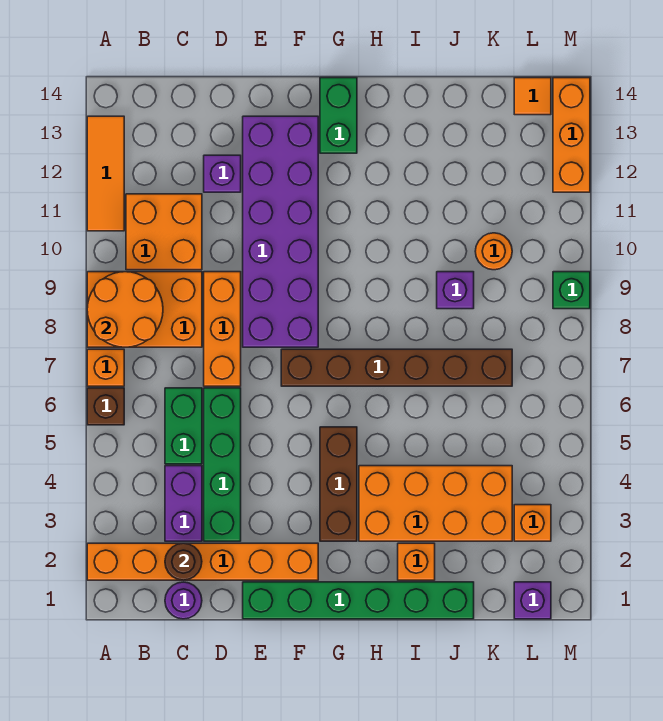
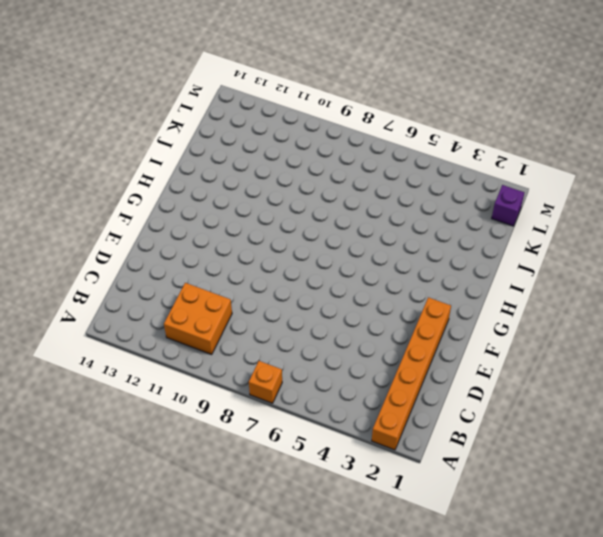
none -> brown 1x1 brick [87,388,124,425]
none -> orange 2x3 brick [87,272,202,347]
none -> orange 1x3 tile [87,116,124,231]

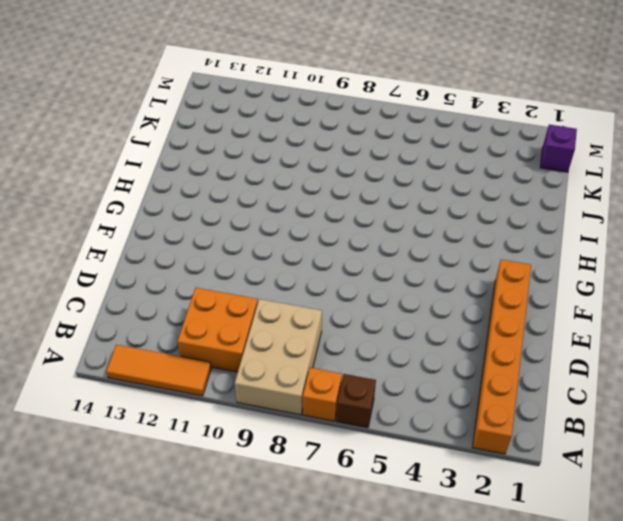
tan 2x3 brick [235,299,322,415] -> orange 2x3 brick [87,272,202,347]
none -> purple 1x1 round brick [165,582,202,619]
none -> purple 1x2 brick [165,466,202,541]
none -> green 1x2 brick [165,388,202,464]

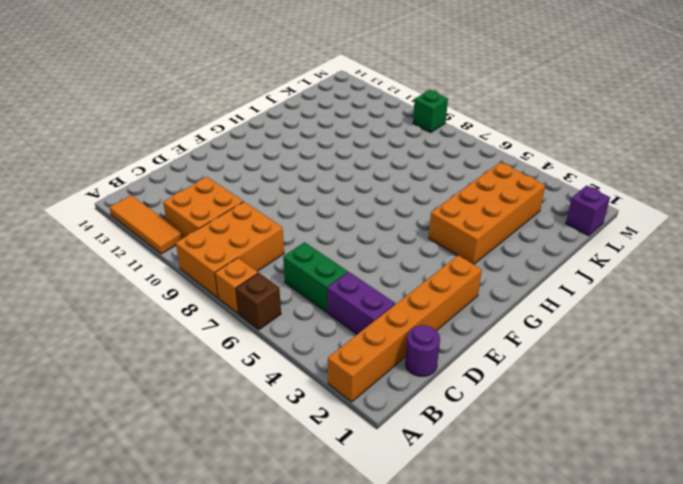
none -> green 1x4 brick [204,388,241,541]
none -> orange 1x3 brick [204,272,241,386]
none -> purple 1x1 brick [204,155,241,192]

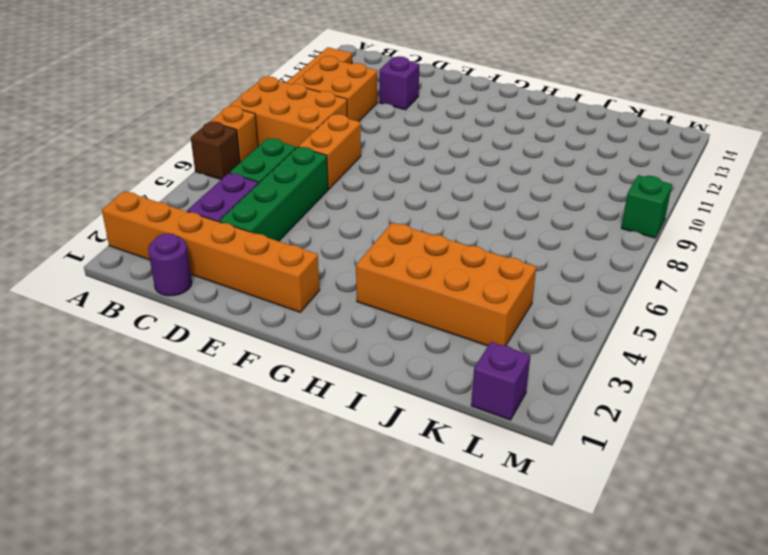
orange 1x2 brick [298,114,361,189] -> orange 1x3 brick [204,272,241,386]
none -> green 1x6 brick [243,582,474,619]
none -> purple 2x6 brick [243,116,318,347]
none -> brown 1x6 brick [281,349,512,386]

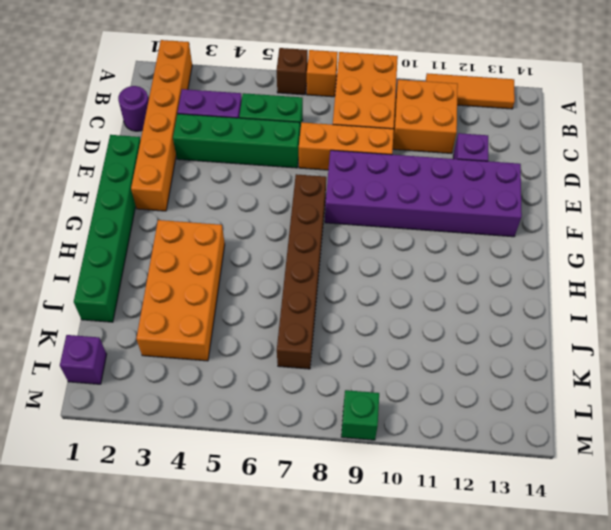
none -> brown 1x3 brick [320,427,357,541]
none -> green 1x2 brick [320,78,357,153]
none -> orange 1x1 brick [398,543,435,580]

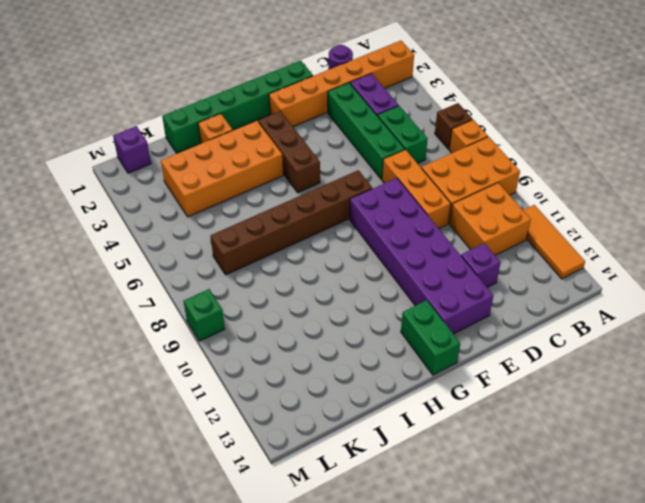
none -> purple 1x1 brick [437,272,474,309]
none -> orange 1x1 round brick [475,233,512,270]
none -> orange 1x1 brick [514,505,551,541]

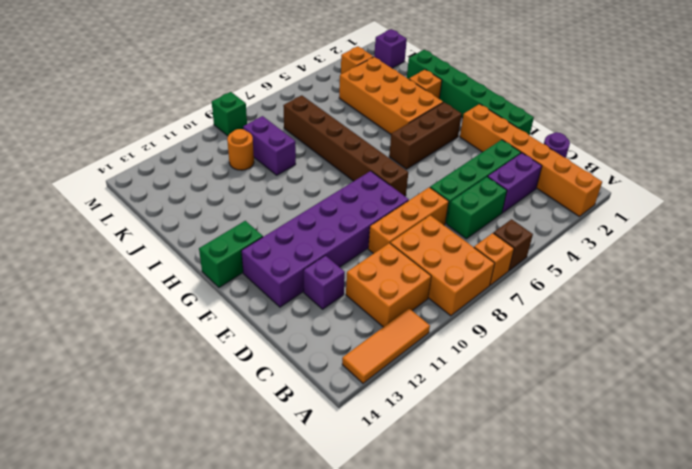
purple 1x2 brick [243,116,296,175] -> purple 1x1 brick [437,272,474,309]
none -> orange 1x1 tile [514,78,551,115]
none -> orange 1x3 brick [553,78,590,192]
none -> orange 2x2 round brick [87,272,163,347]

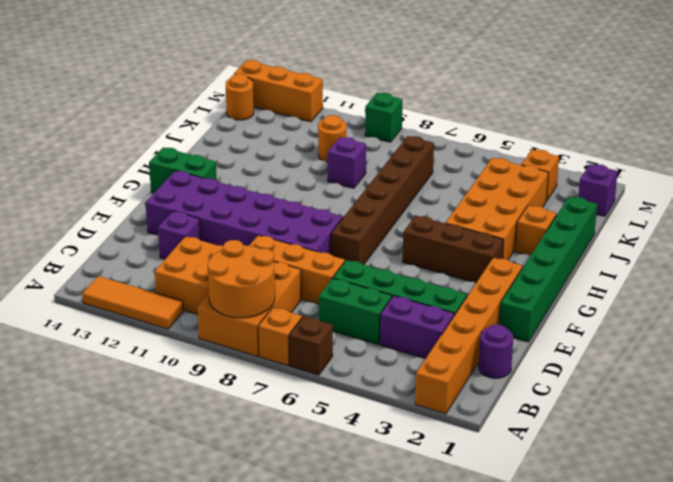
orange 1x1 round brick [226,74,254,120] -> orange 1x1 tile [514,78,551,115]
none -> brown 1x1 round brick [165,543,202,580]

